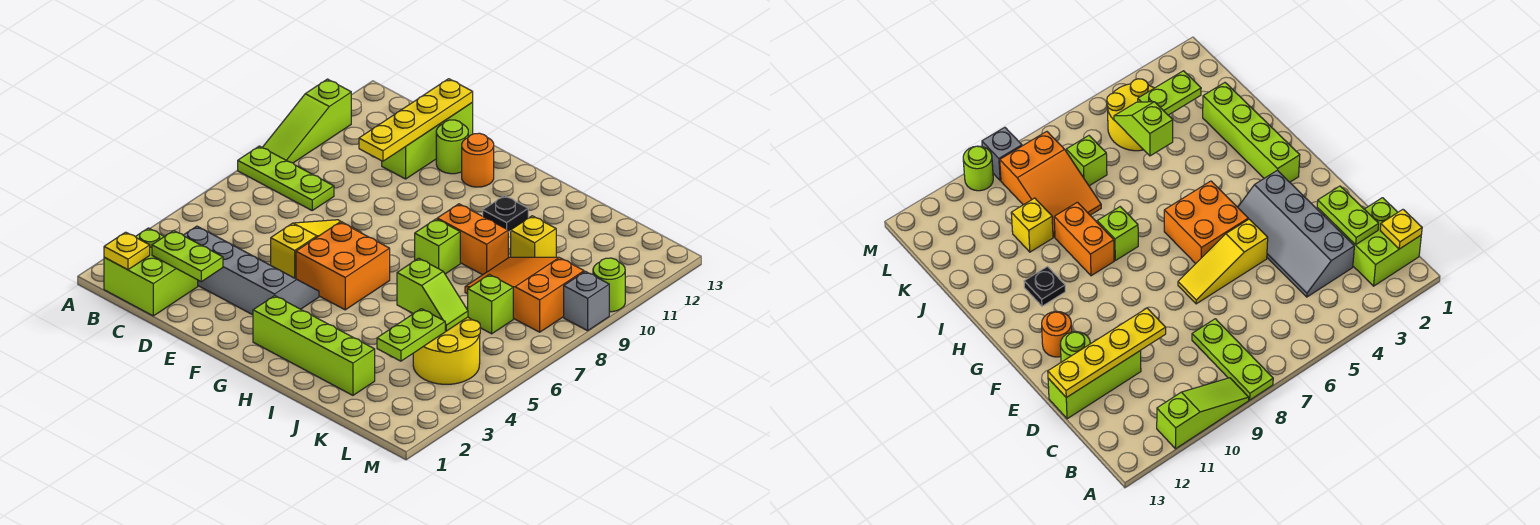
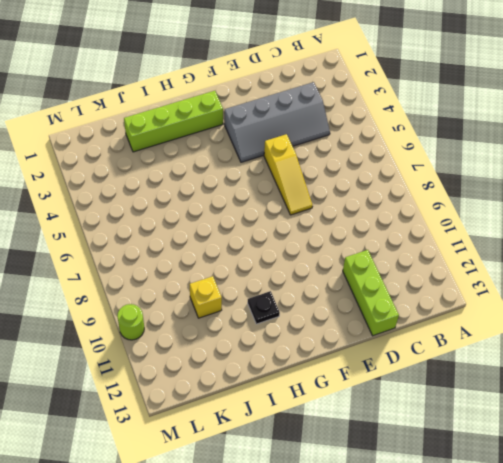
none -> lime 1x3 plate [238,146,334,210]
none -> lime 1x3 slope [262,79,351,163]
none -> lime 2x2 brick [104,228,198,316]

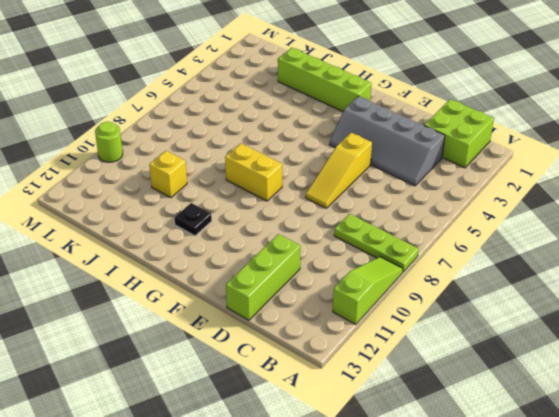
yellow 1x2 brick [225,143,282,201] -> lime 1x1 brick [415,219,460,274]
none -> lime 1x1 round brick [436,120,468,174]
none -> orange 2x2 brick [296,222,390,310]
none -> orange 1x1 round brick [462,133,494,187]

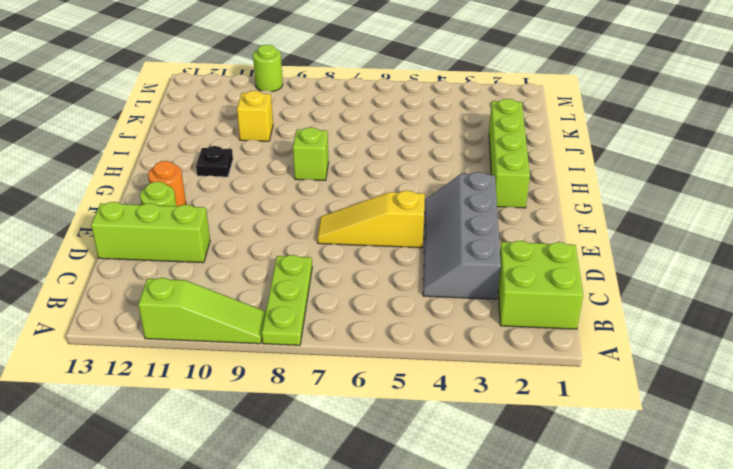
none -> orange 2x2 brick [296,222,390,310]
none -> orange 1x2 brick [437,204,508,275]
none -> orange 2x3 slope [465,257,584,332]

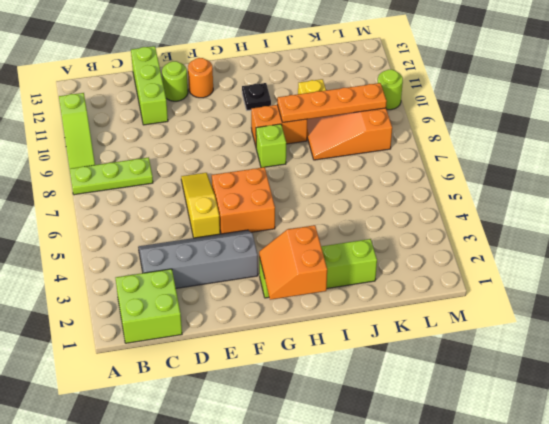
orange 2x2 slope [259,225,327,300] -> none
orange 1x4 plate [277,83,387,123] -> none
none -> yellow 2x2 round brick [413,317,480,384]
none -> lime 1x1 brick [468,274,513,334]
none -> grey 1x1 brick [564,271,609,331]

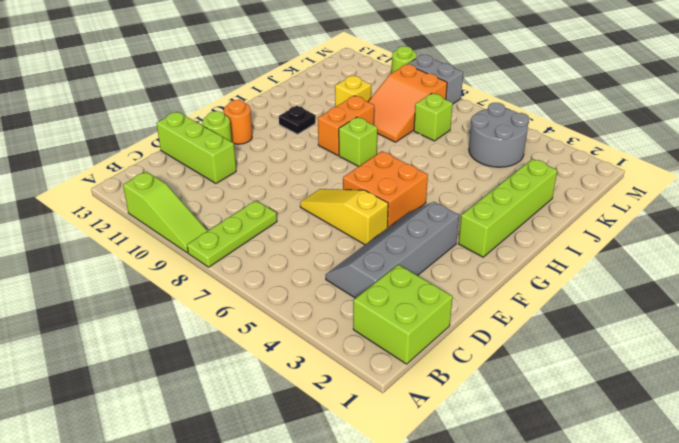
grey 2x2 round brick [469,103,529,167] -> yellow 2x2 round brick [413,317,480,384]
grey 1x2 brick [407,55,463,104] -> grey 1x1 brick [564,271,609,331]
none -> yellow 1x1 plate [104,232,150,270]
none -> lime 1x2 plate [152,231,223,282]
none -> yellow 1x4 plate [359,79,473,161]

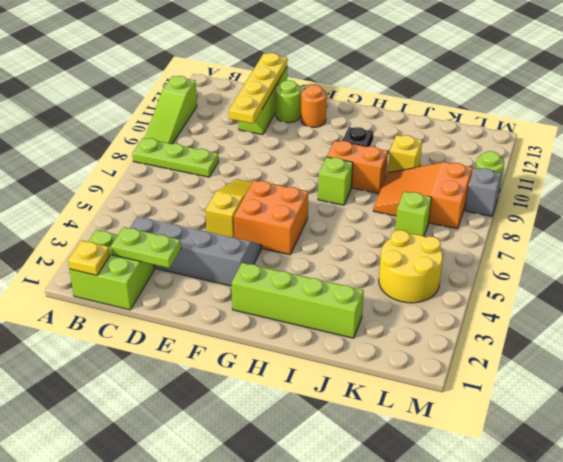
none -> lime 1x2 slope [397,258,468,331]
none -> lime 1x2 plate [377,309,445,361]

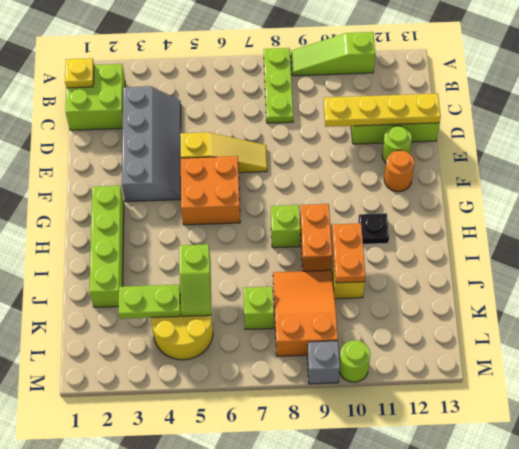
orange 1x2 plate [332,223,365,283] -> none
none -> lime 1x2 plate [152,231,223,282]

